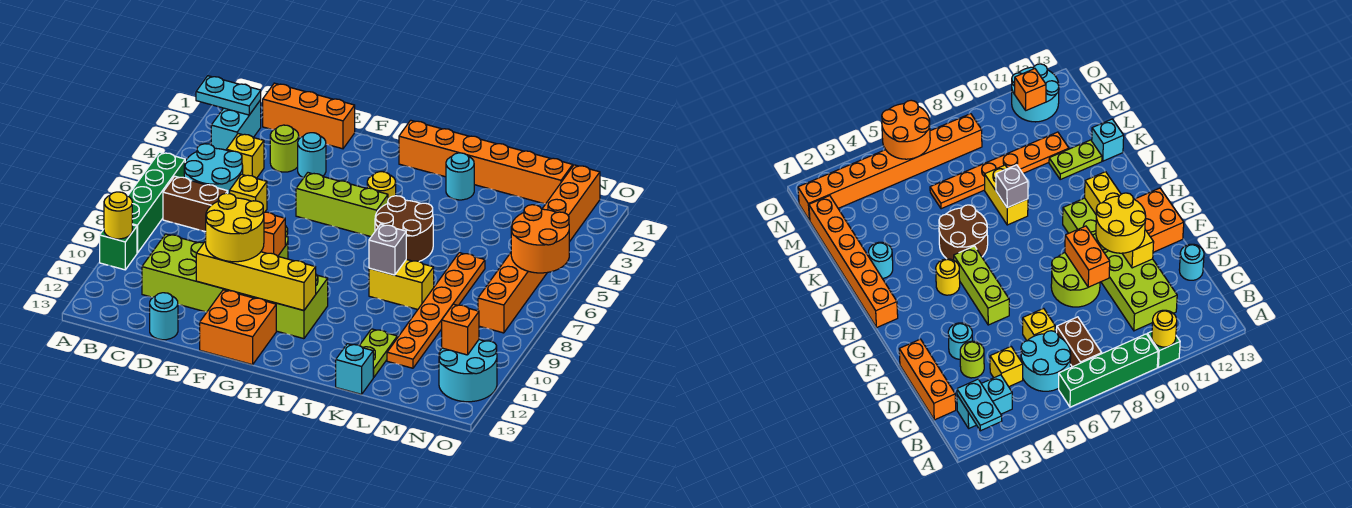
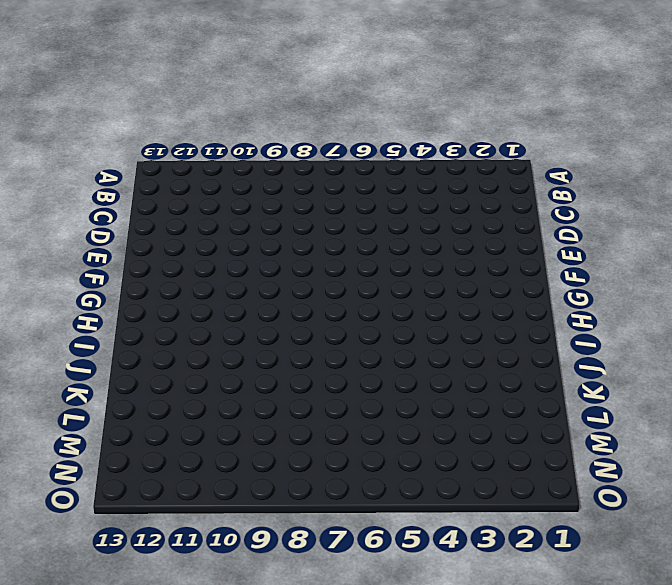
none -> green 1x4 brick [128,152,185,253]
none -> green 1x1 brick [100,225,137,270]
none -> cyan 1x2 brick [211,100,261,150]
none -> cyan 2x2 round brick [184,144,243,194]

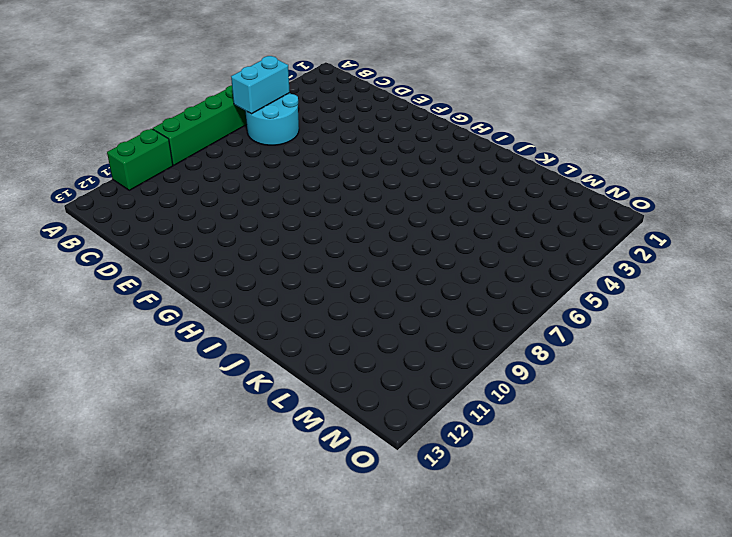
green 1x2 brick [107,129,173,190] -> green 1x1 brick [100,225,137,270]
cyan 1x2 brick [231,56,290,114] -> cyan 1x2 brick moved to [211,100,261,150]
none -> brown 1x2 brick [163,176,228,232]
none -> orange 1x3 brick [263,83,355,149]
none -> yellow 1x1 brick [226,134,264,179]
none -> lime 2x6 brick [142,234,328,339]

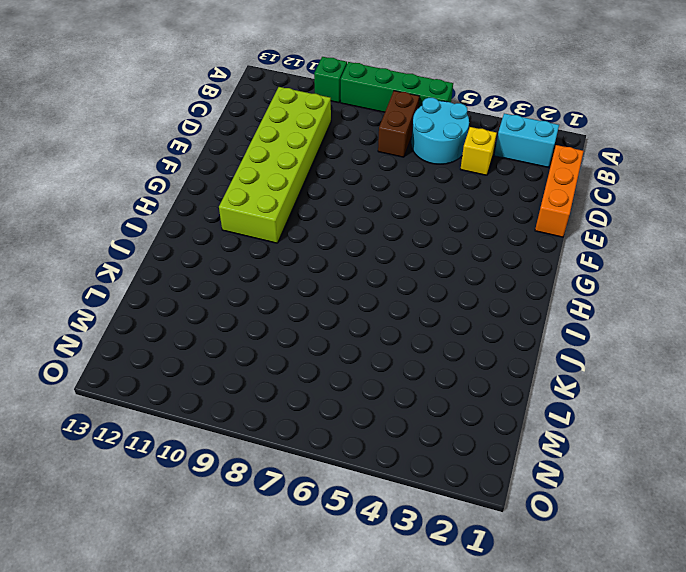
none -> lime 1x1 round brick [270,125,299,172]
none -> yellow 1x1 brick [230,174,267,213]
none -> cyan 1x1 round brick [150,293,178,340]
none -> cyan 1x1 round brick [298,133,326,178]

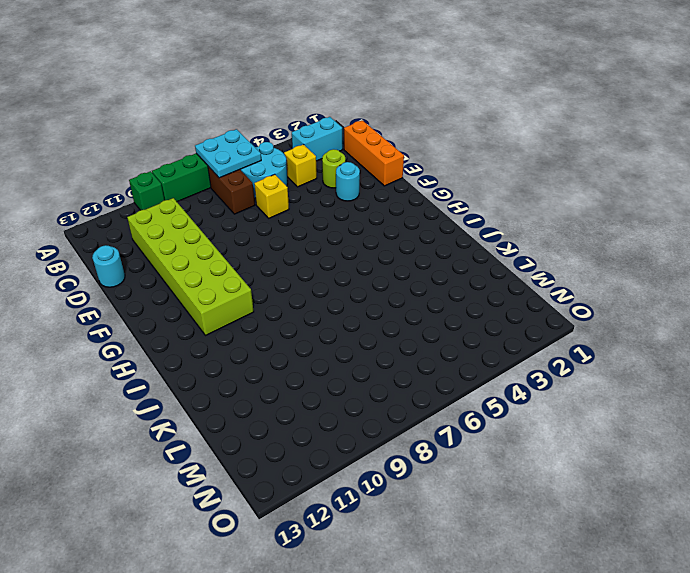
cyan 2x2 plate [195,129,261,178] -> none
none -> lime 2x2 round brick [1051,253,1100,307]
none -> lime 1x3 brick [296,173,388,237]
none -> orange 2x2 brick [200,290,276,365]
none -> orange 1x6 brick [399,120,573,204]

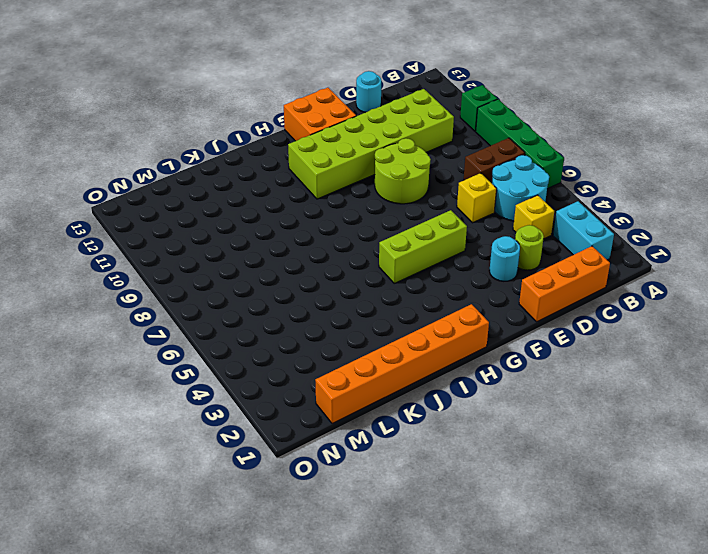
none -> yellow 1x1 round brick [367,172,396,199]
none -> brown 2x2 round brick [375,196,433,262]
none -> cyan 1x1 round brick [446,153,474,200]
none -> yellow 1x2 brick [369,259,434,309]

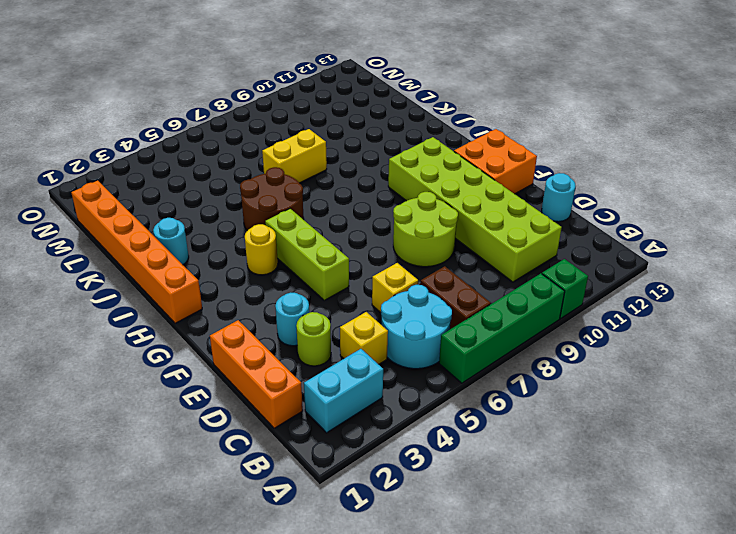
yellow 1x2 brick [262,129,327,183] -> yellow 1x2 brick turned to [369,259,434,309]
none -> lime 1x2 plate [359,329,397,377]
none -> cyan 1x1 brick [336,344,374,394]
none -> orange 1x6 plate [387,253,485,368]
none -> orange 1x8 brick [478,165,600,333]

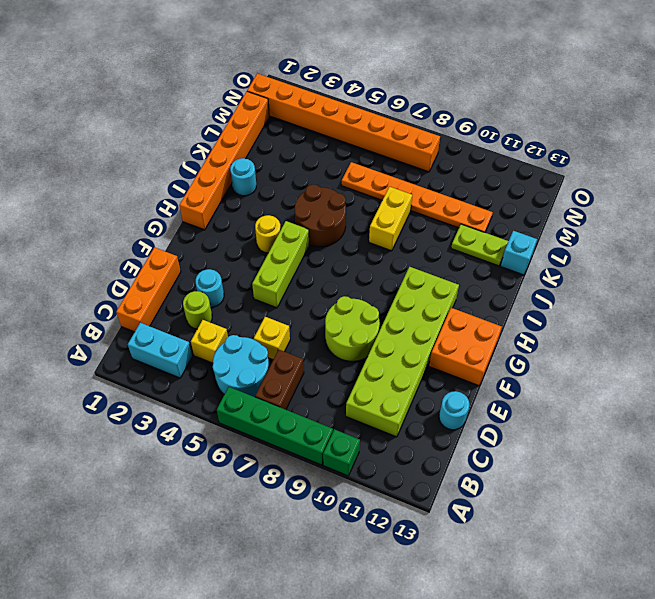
none -> cyan 2x2 round brick [439,340,497,402]
none -> cyan 1x2 plate [196,76,261,115]
none -> yellow 1x1 round brick [104,192,132,239]
none -> orange 1x2 brick [261,212,285,256]

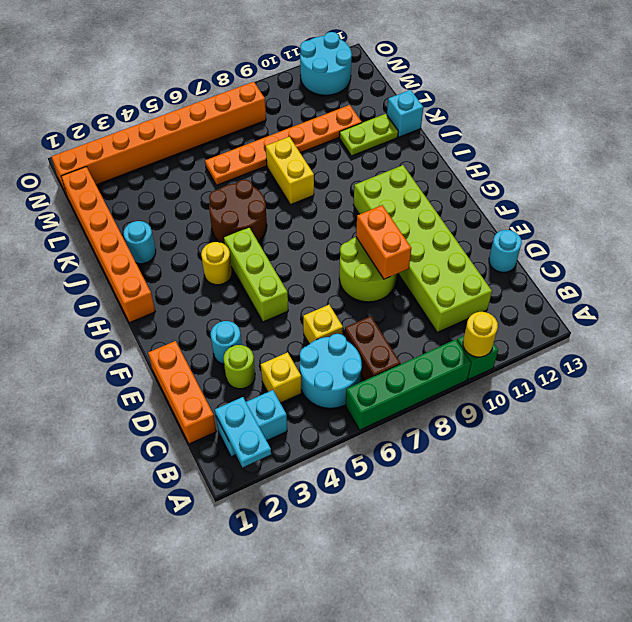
none -> orange 2x2 brick [200,290,276,365]
none -> yellow 1x4 brick [196,241,316,310]
none -> grey 1x1 brick [369,224,406,275]
none -> orange 2x2 round brick [511,205,569,273]

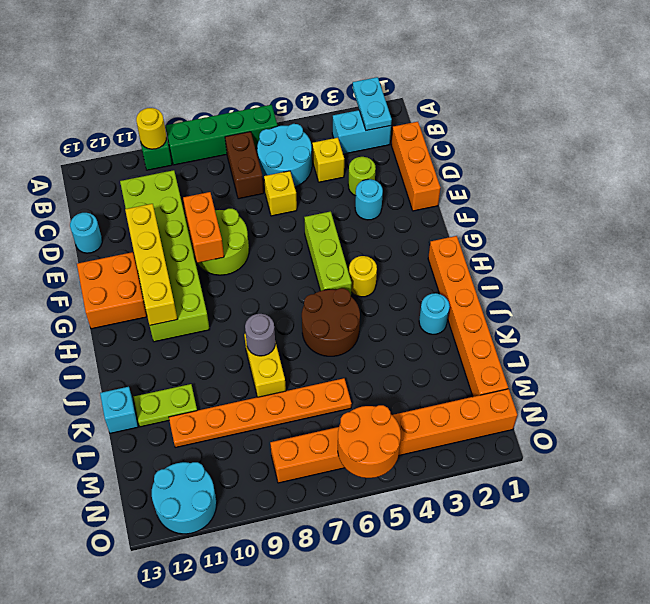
grey 1x1 round brick [245,314,275,356] -> grey 1x1 brick [369,224,406,275]
none -> orange 1x1 brick [442,304,479,355]
none -> yellow 2x2 round brick [206,193,264,262]

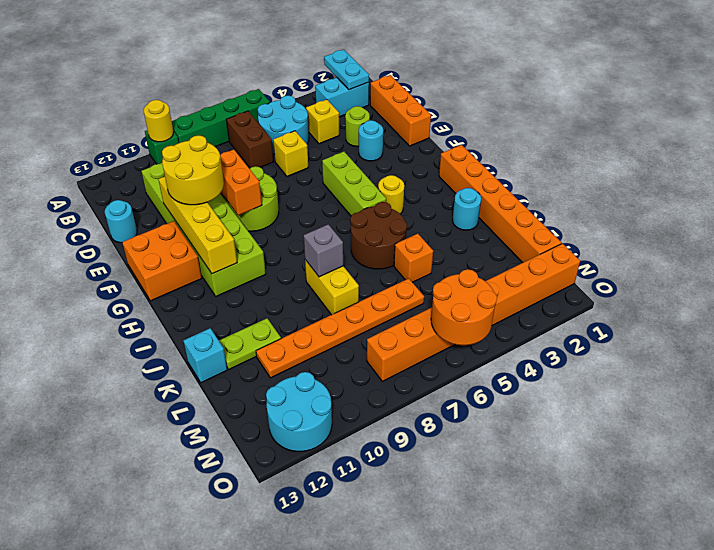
orange 1x1 brick [394,234,433,282] -> orange 1x1 brick moved to [442,304,479,355]

